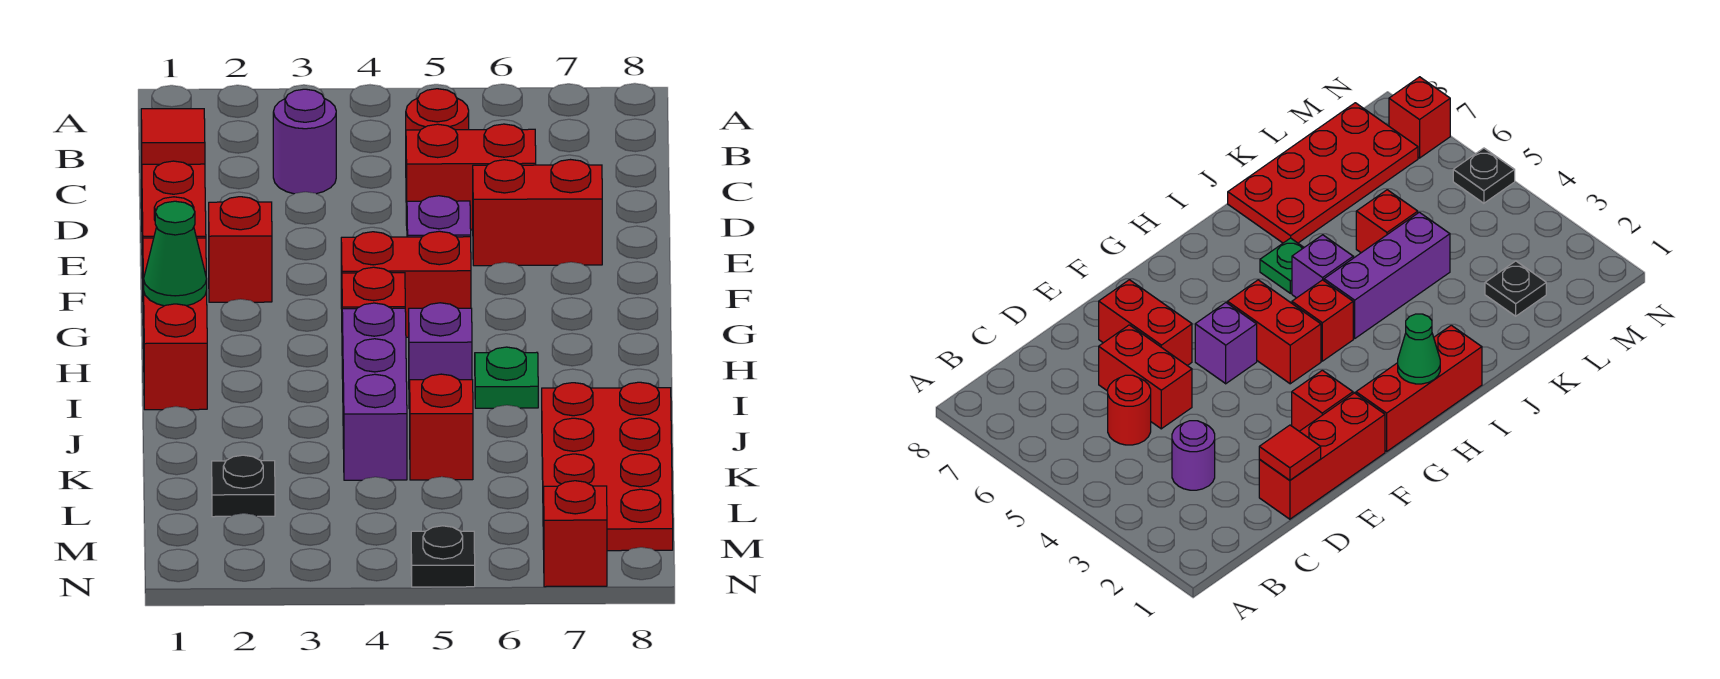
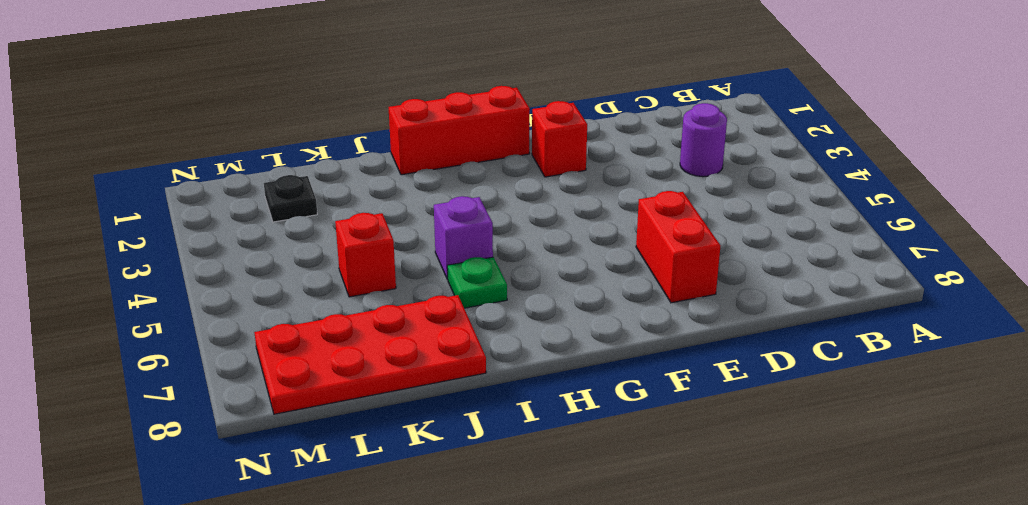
none -> red 1x1 round brick [406,89,469,130]
none -> red 1x3 brick [141,143,206,278]
none -> red 1x2 brick [406,124,536,230]

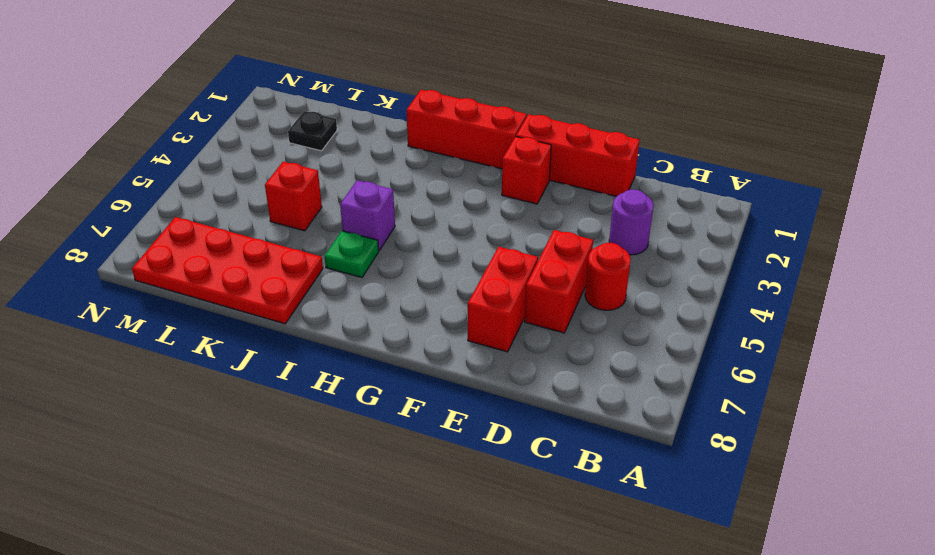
none -> purple 1x1 brick [407,196,471,237]
none -> red 1x2 brick [341,231,471,337]
none -> red 1x1 brick [342,267,405,309]

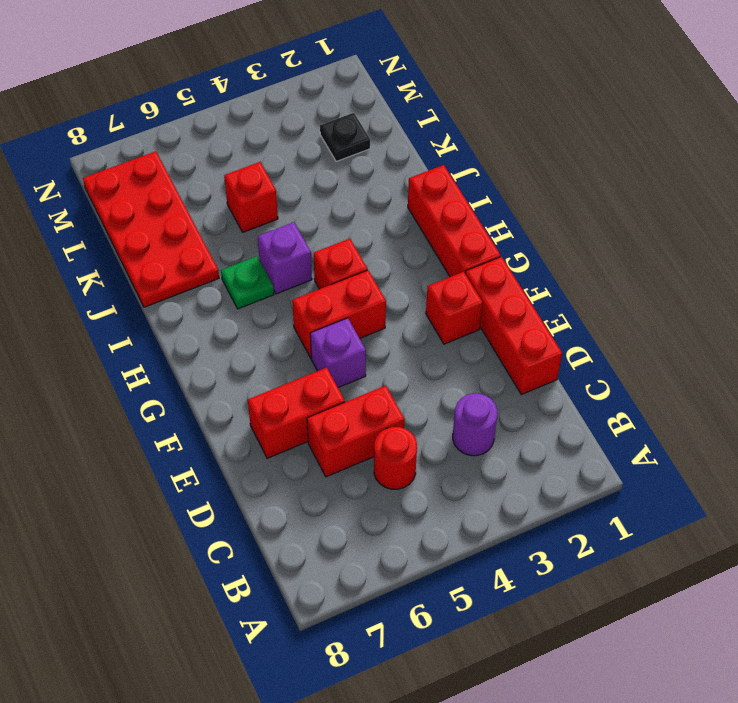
none -> purple 1x3 brick [342,303,407,480]
none -> black 1x1 plate [411,526,475,587]
none -> red 1x1 brick [544,481,607,587]

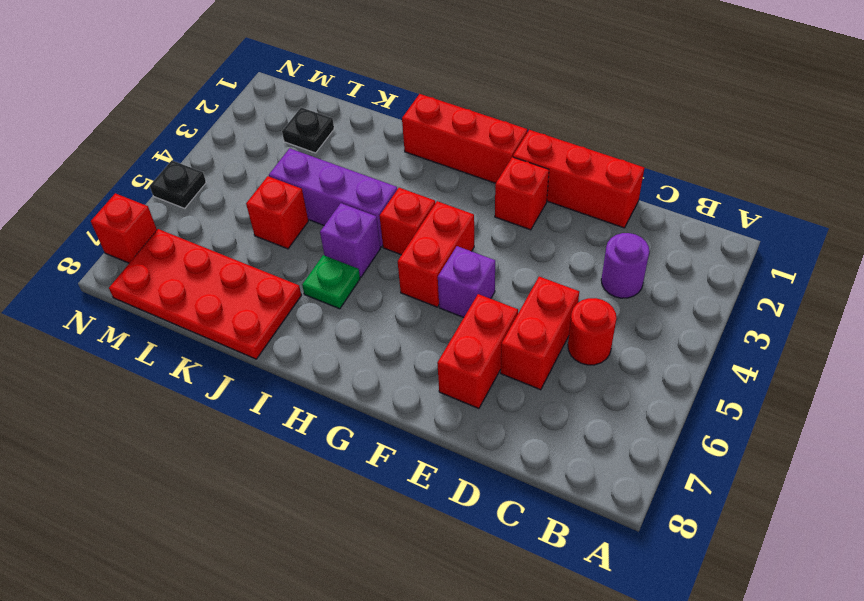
none -> red 1x1 tile [141,109,205,164]
none -> green 1x1 cone [144,201,207,306]

